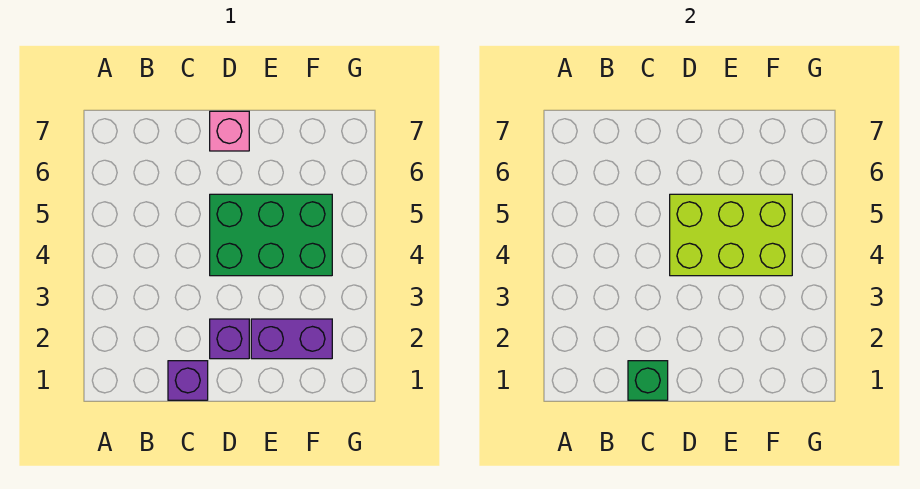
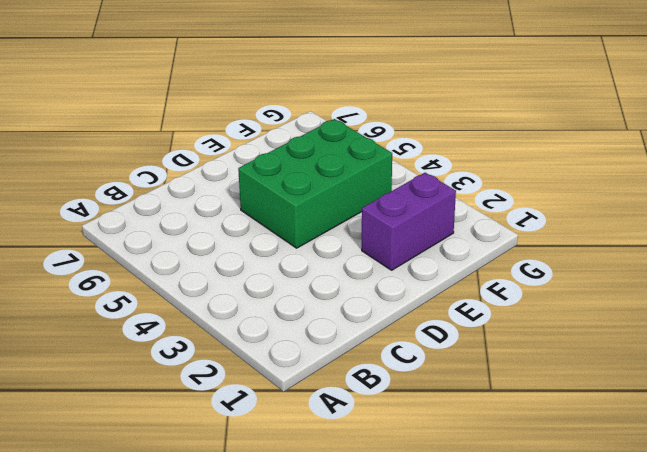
none -> purple 1x1 brick [168,361,208,400]
none -> purple 1x1 brick [210,319,249,359]

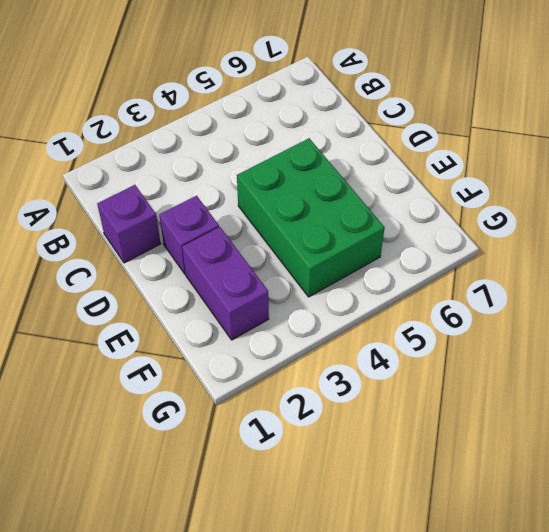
none -> pink 1x1 brick [210,111,249,151]
none -> green 1x1 brick [628,361,668,400]

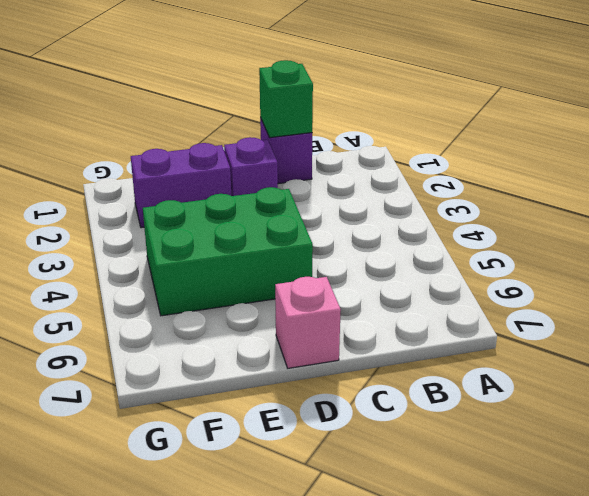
none -> lime 2x3 brick [670,194,792,276]

